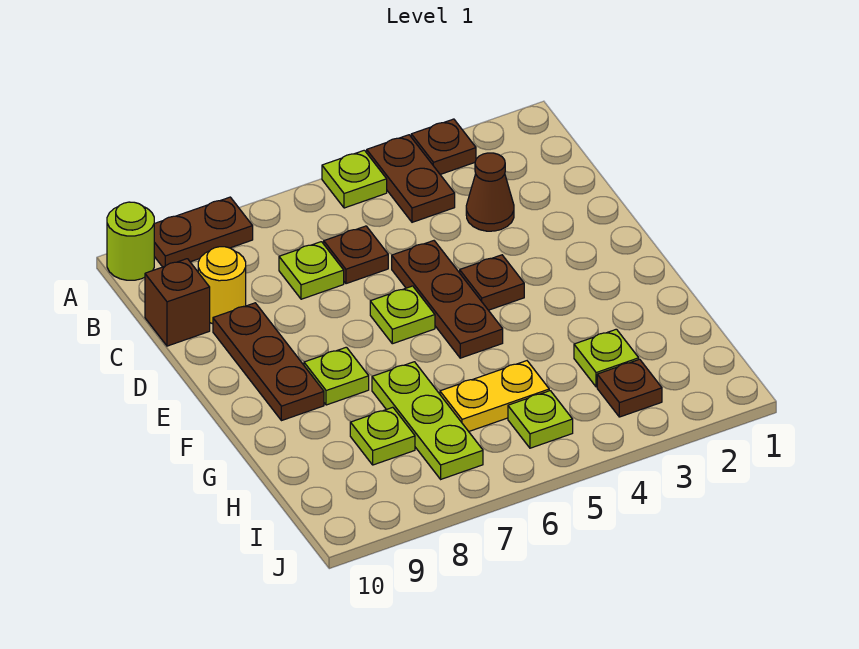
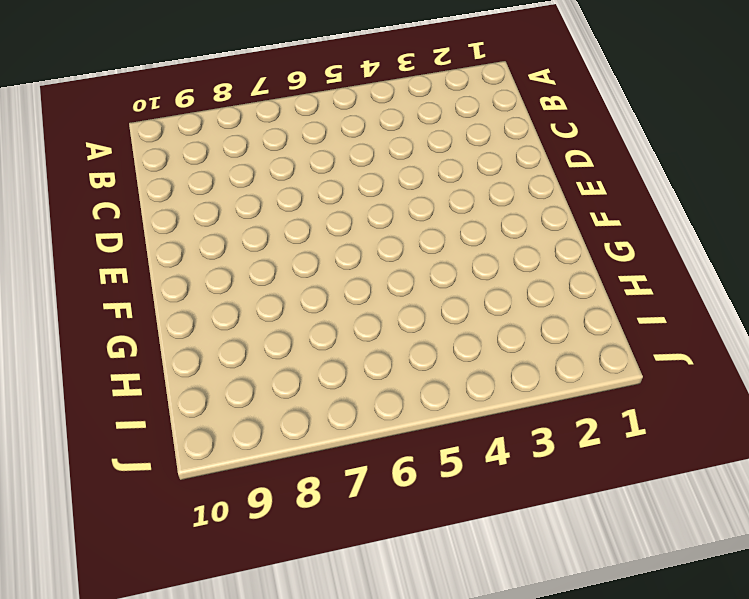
none -> brown 1x1 plate [411,119,476,174]
none -> brown 1x2 plate [367,135,455,222]
none -> lime 1x1 plate [322,150,387,208]

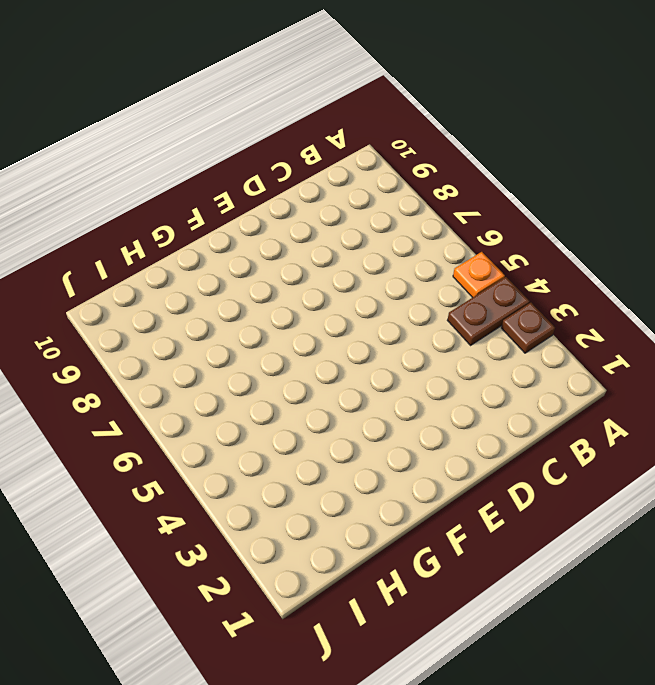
orange 1x1 plate [453,252,505,298] -> lime 1x1 plate [322,150,387,208]
none -> brown 1x2 plate [154,197,253,267]
none -> lime 1x1 round brick [107,202,154,280]
none -> brown 1x1 cone [466,153,514,231]

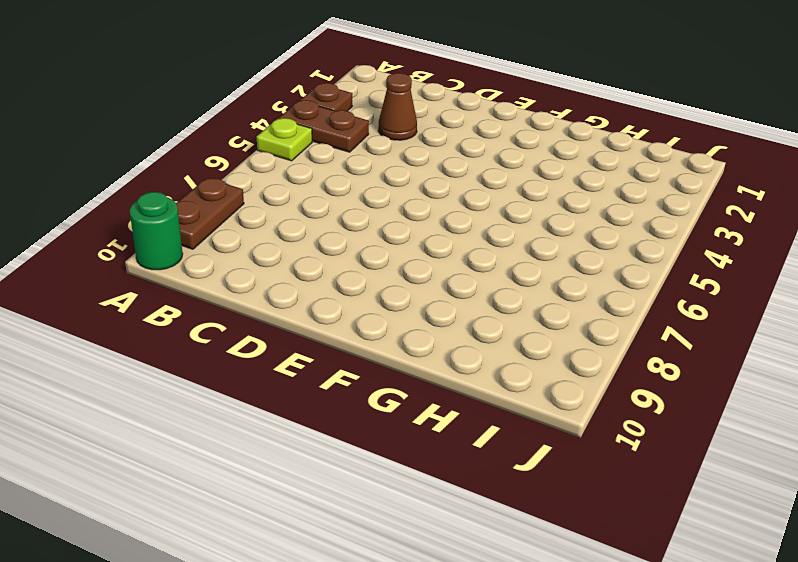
green 1x1 round brick [130,192,183,270] -> lime 1x1 round brick [107,202,154,280]
none -> brown 1x1 plate [324,226,388,284]
none -> lime 1x1 plate [279,242,344,299]
none -> yellow 1x1 round brick [198,247,246,324]

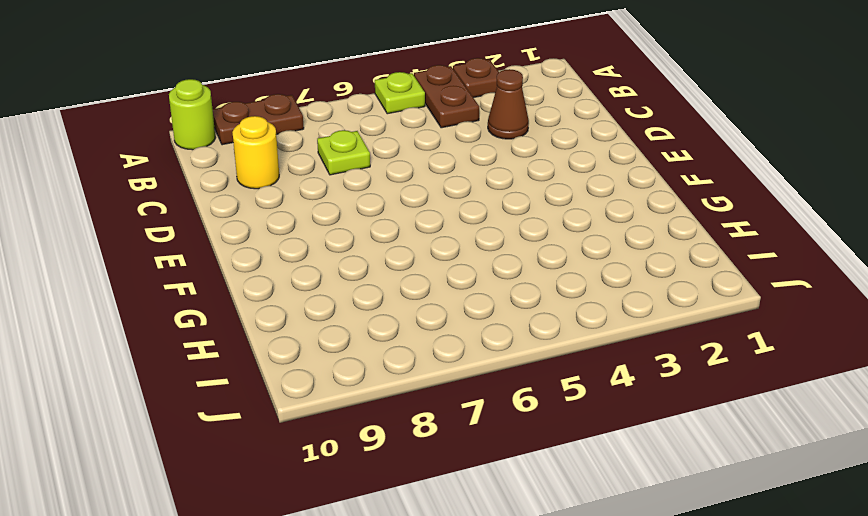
none -> brown 1x1 plate [324,226,388,284]
none -> brown 1x1 brick [145,259,210,346]
none -> brown 1x3 plate [392,241,503,358]

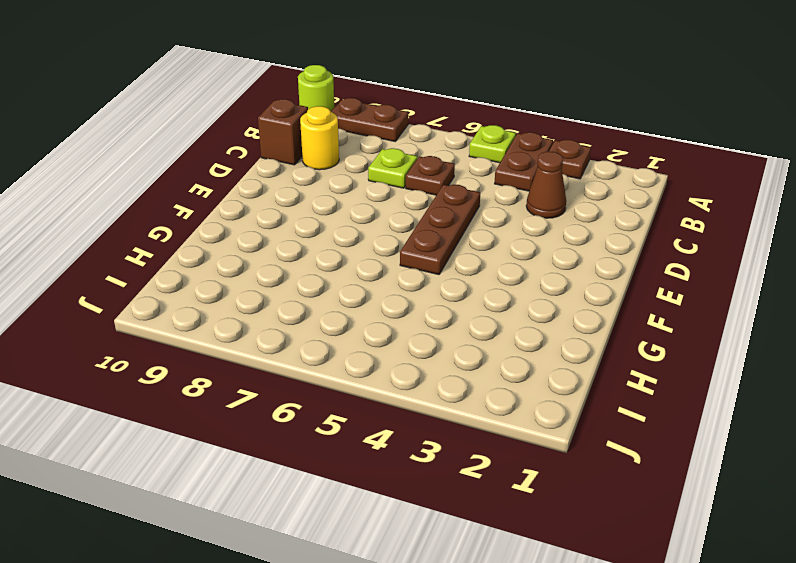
none -> brown 1x3 plate [213,303,324,421]
none -> brown 1x1 plate [460,255,524,310]
none -> lime 1x1 plate [370,286,435,344]

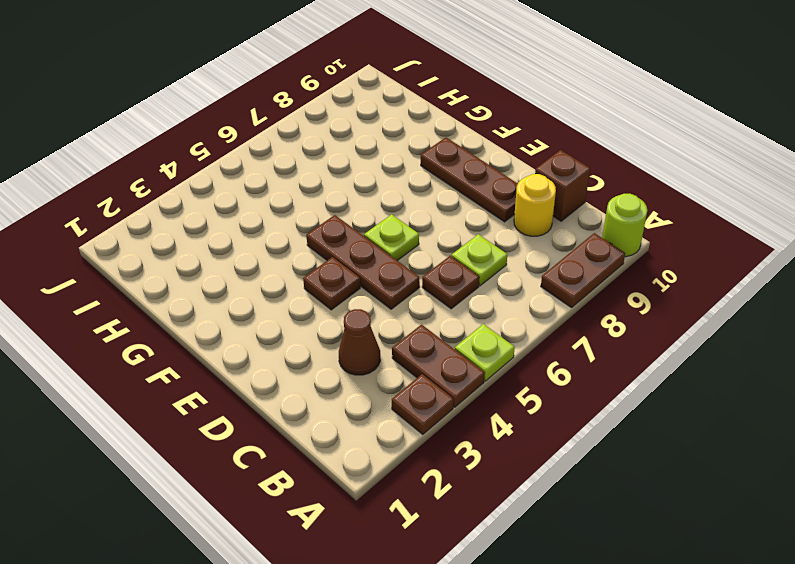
none -> lime 1x1 plate [304,347,369,405]
none -> lime 1x3 plate [372,362,483,479]
none -> lime 1x1 plate [574,329,639,387]

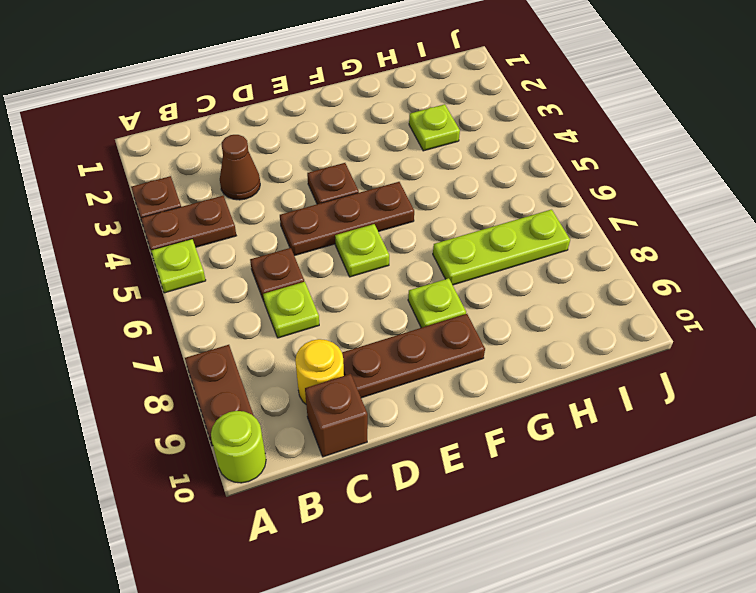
none -> yellow 1x2 plate [440,361,549,431]
none -> lime 1x1 plate [350,407,415,465]
none -> brown 1x1 plate [597,359,662,417]

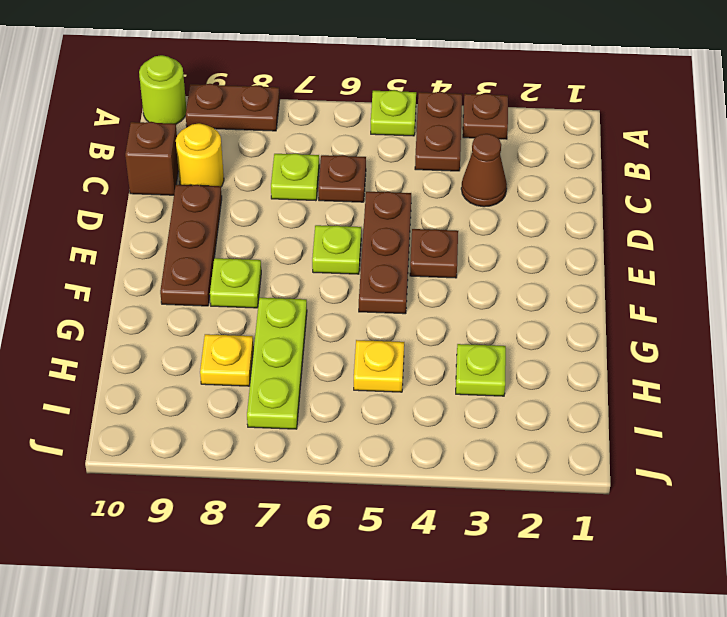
yellow 1x1 plate [354,340,404,392] -> yellow 1x2 plate [440,361,549,431]
yellow 1x1 plate [200,334,253,386] -> lime 1x1 plate [350,407,415,465]
none -> brown 1x1 plate [597,359,662,417]
none -> lime 1x1 plate [508,391,573,448]

